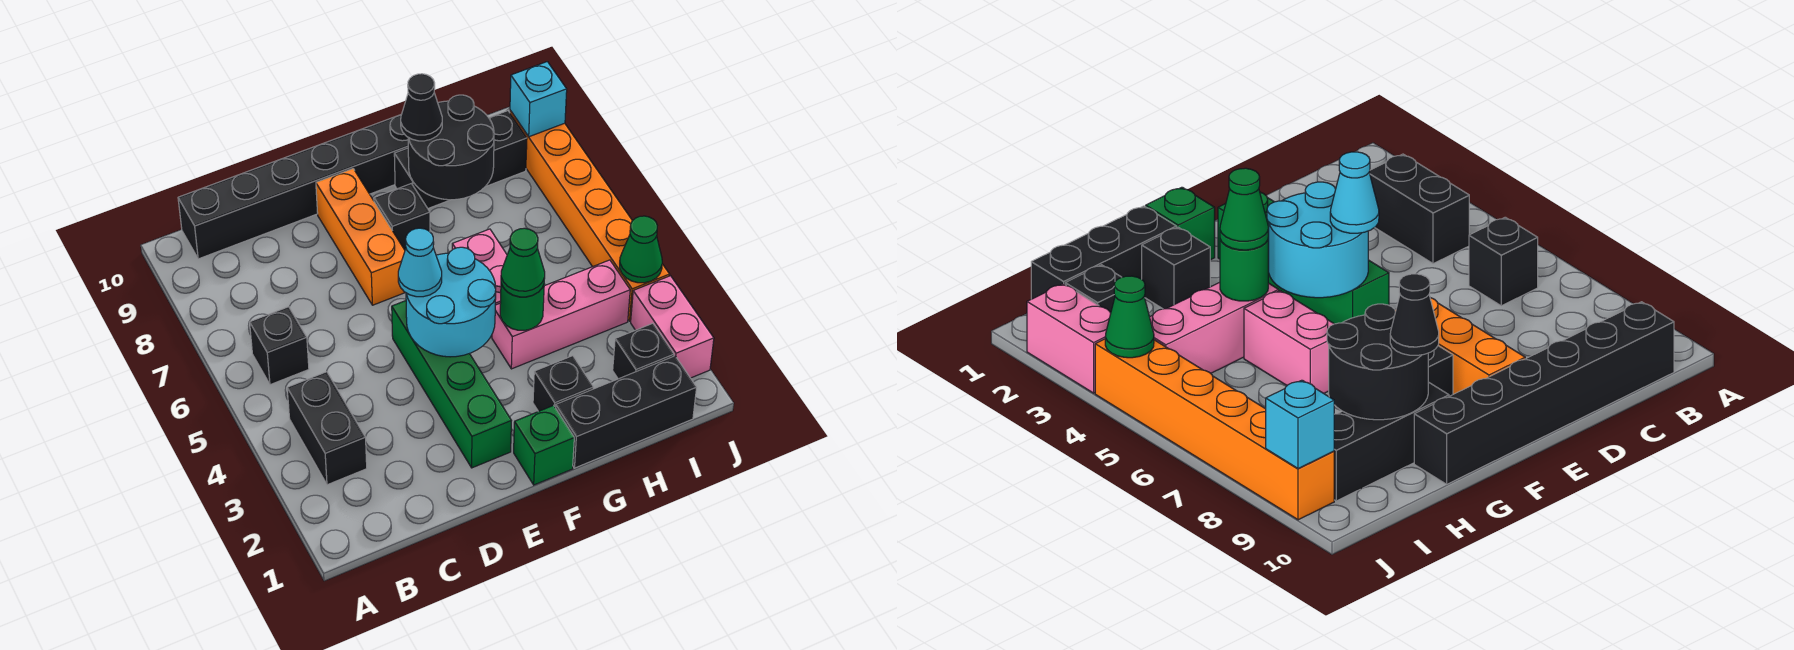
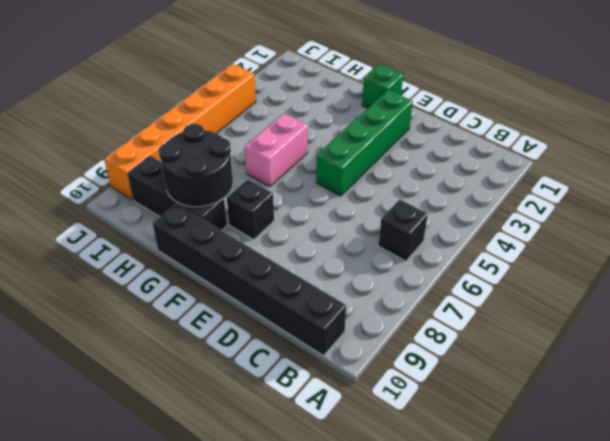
none -> black 1x2 brick [287,372,367,485]
none -> orange 1x3 brick [316,169,405,305]
none -> black 1x3 brick [556,356,697,468]

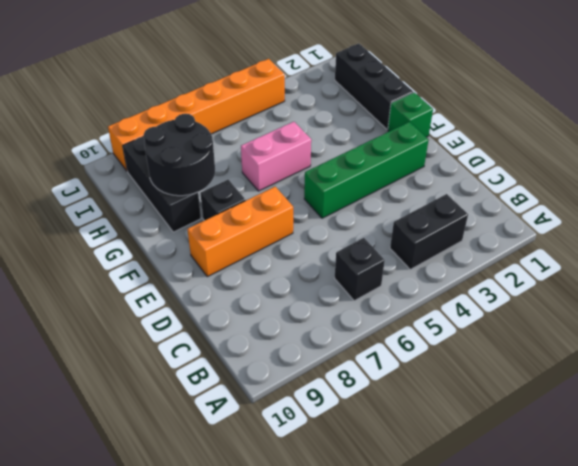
none -> black 1x6 brick [178,115,408,259]
none -> black 1x1 brick [533,356,593,411]
none -> pink 1x3 brick [492,260,630,369]

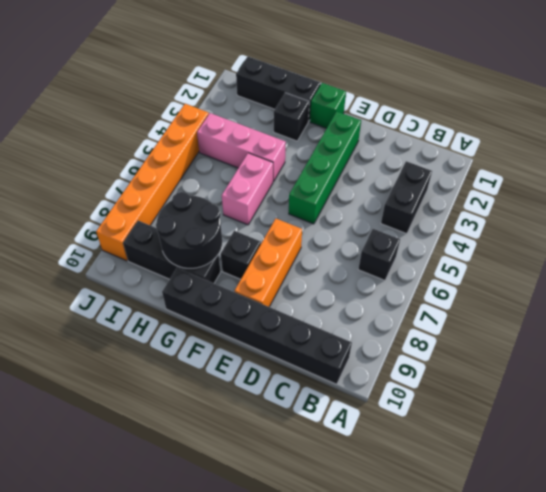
none -> black 1x1 brick [613,323,674,379]
none -> pink 1x2 brick [631,276,714,378]
none -> cyan 2x2 round brick [406,247,496,357]

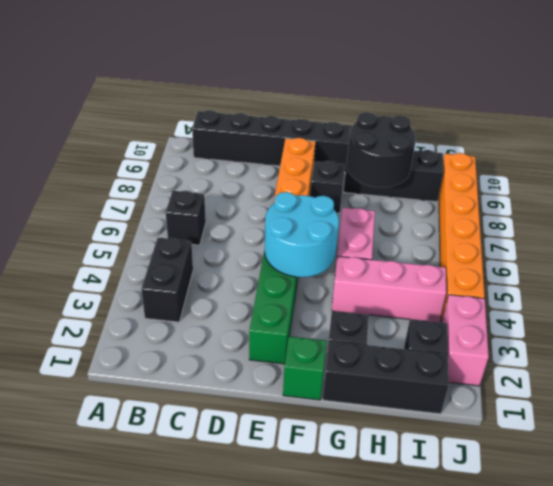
none -> green 1x1 round brick [500,284,544,330]
none -> green 1x1 cone [620,216,662,283]
none -> cyan 1x1 brick [510,62,567,137]

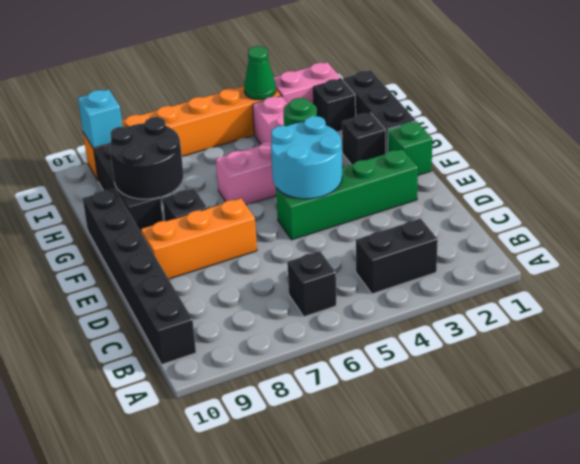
none -> cyan 1x1 cone [398,228,442,297]
none -> green 1x1 cone [501,228,545,297]
none -> black 1x1 cone [401,74,442,141]

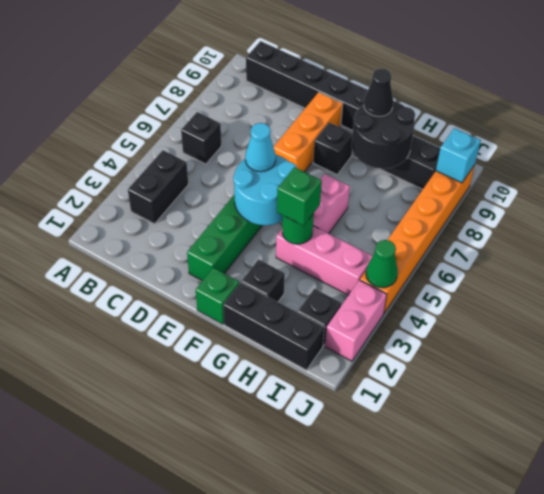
green 1x1 brick [277,167,322,226] -> green 1x1 cone [501,228,545,297]

